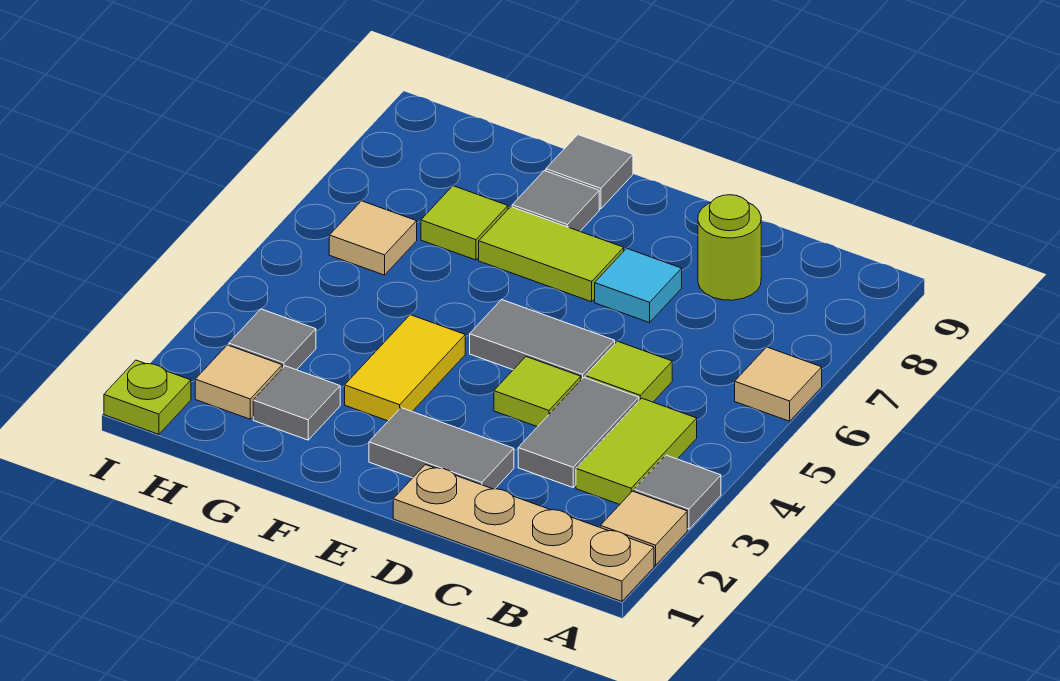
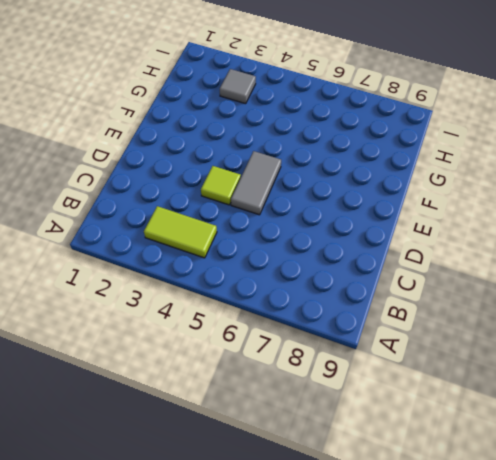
none -> tan 1x4 plate [393,465,654,601]
none -> tan 1x1 tile [600,491,687,565]
none -> grey 1x1 tile [634,455,721,529]

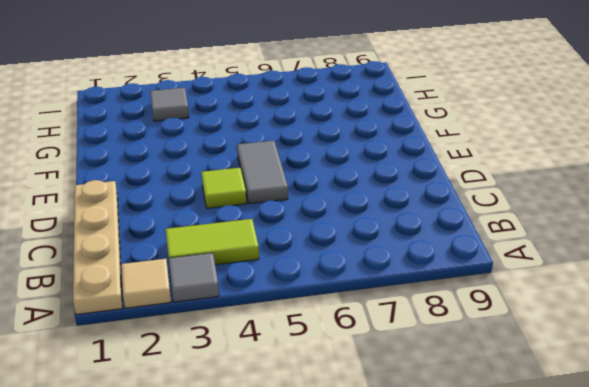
none -> tan 1x1 tile [735,347,822,421]
none -> grey 1x2 tile [518,378,639,487]
none -> lime 1x1 tile [585,341,672,402]

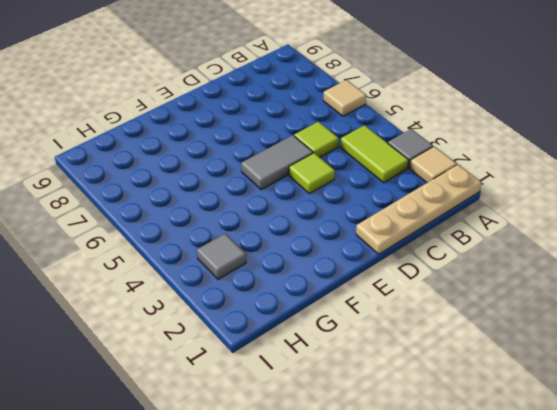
none -> grey 1x2 tile [518,378,639,487]
none -> lime 1x1 round brick [698,195,761,300]
none -> grey 1x2 tile [369,408,514,489]

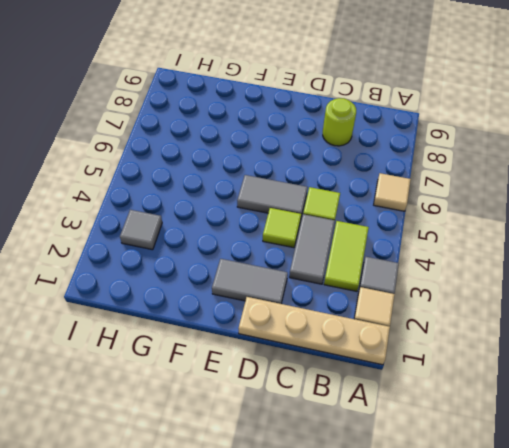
none -> cyan 1x1 tile [595,248,682,323]
none -> lime 1x2 tile [479,207,624,302]
none -> yellow 1x2 tile [345,315,465,421]

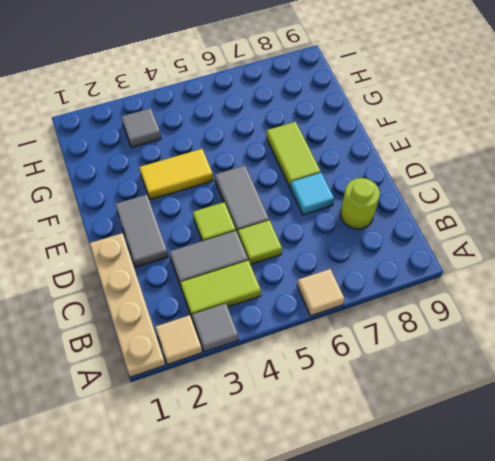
none -> grey 1x1 tile [512,171,599,231]
none -> grey 1x1 tile [546,135,633,209]
none -> grey 1x1 tile [253,366,340,440]

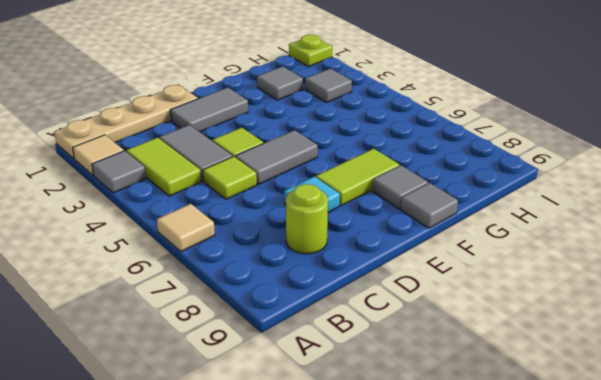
none -> yellow 1x2 tile [345,315,465,421]
none -> lime 1x1 tile [421,186,508,260]
none -> tan 1x1 tile [195,345,282,419]

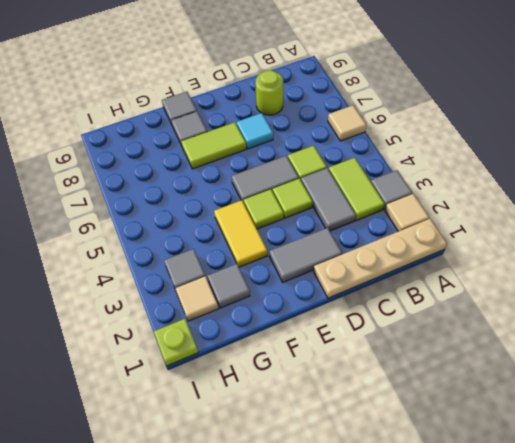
lime 1x1 tile [244,189,284,229] -> lime 1x1 tile moved to [421,186,508,260]
none -> tan 1x1 tile [329,201,417,275]

